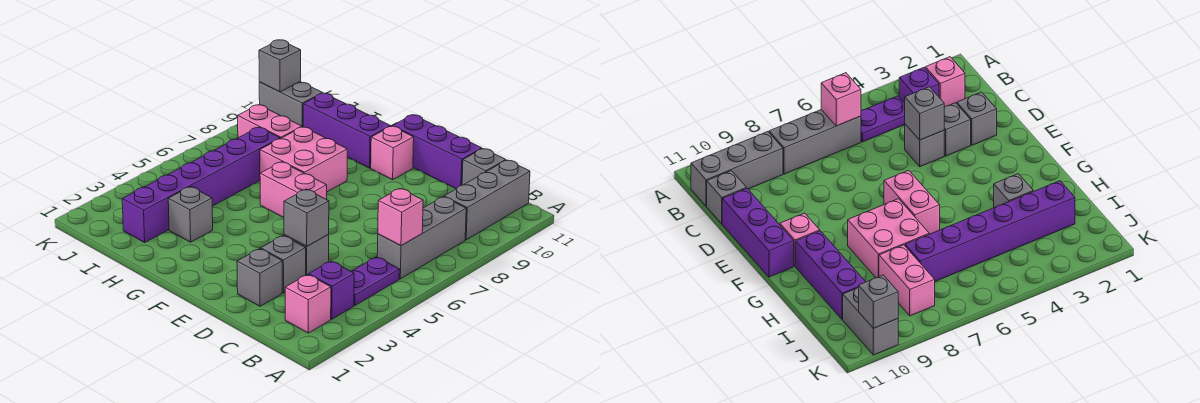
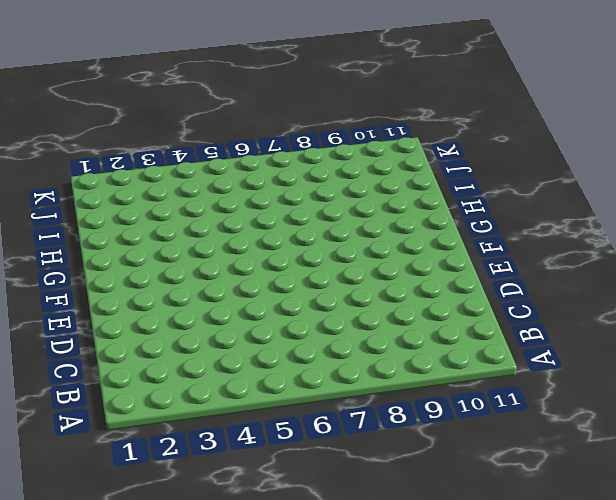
none -> pink 1x1 brick [285,274,331,333]
none -> purple 1x1 brick [309,261,354,319]
none -> purple 1x2 plate [351,257,400,305]

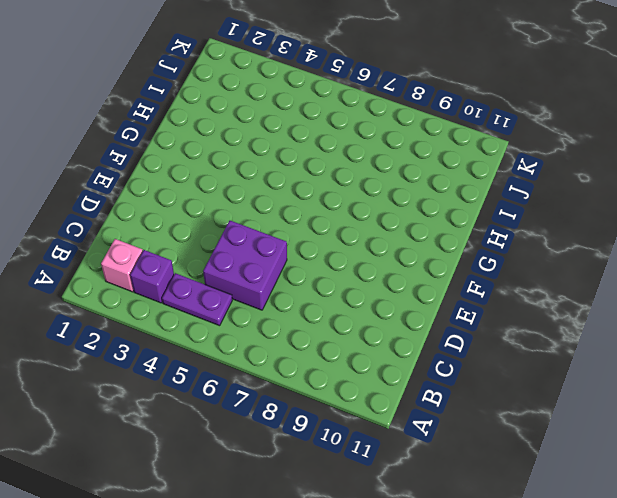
purple 2x2 brick [203,221,287,310] -> none
none -> grey 1x3 brick [377,197,466,279]
none -> grey 1x3 brick [444,160,530,240]
none -> grey 1x1 brick [462,149,506,185]

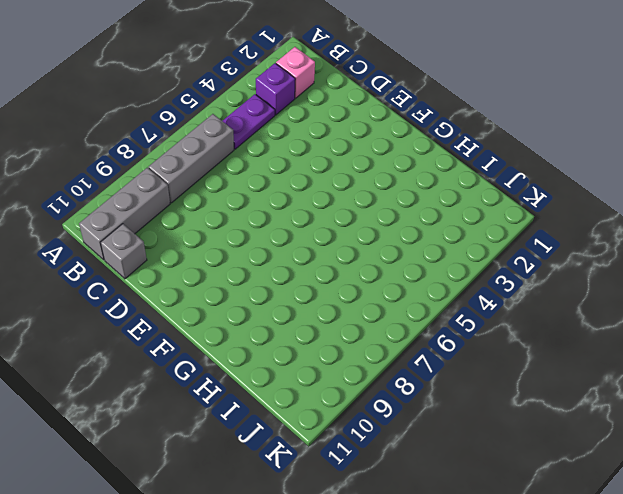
none -> grey 1x1 brick [237,249,282,306]
none -> grey 1x1 brick [261,236,306,293]
none -> grey 1x1 brick [284,234,329,275]

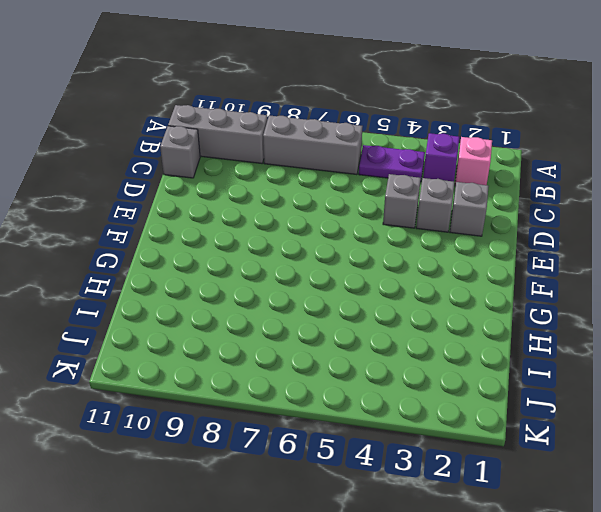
none -> purple 1x3 brick [393,115,482,189]
none -> pink 1x2 brick [260,162,327,218]
none -> pink 1x1 brick [371,126,414,180]

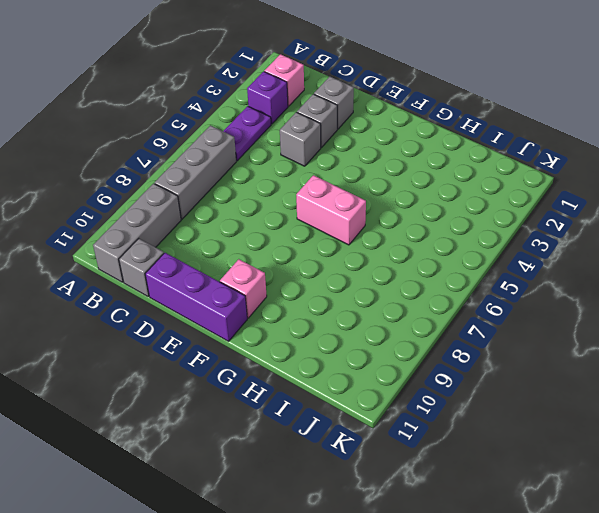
none -> pink 2x2 brick [260,127,347,192]
none -> purple 1x3 brick [303,93,390,168]
none -> grey 1x1 brick [168,187,213,242]

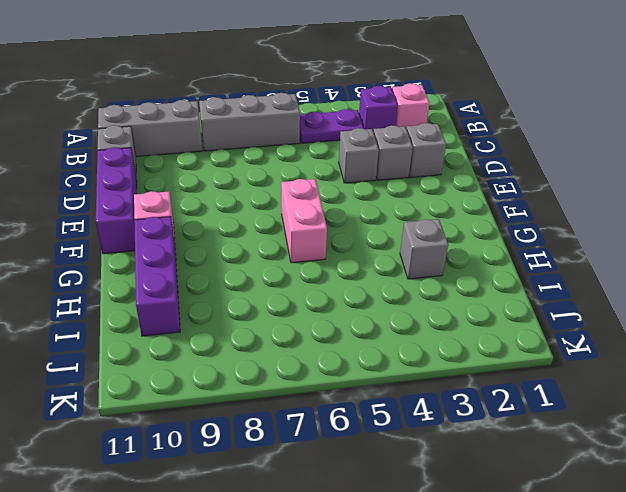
none -> pink 2x2 brick [260,127,347,192]
none -> purple 1x6 brick [122,127,280,243]
none -> pink 1x2 brick [238,105,302,139]

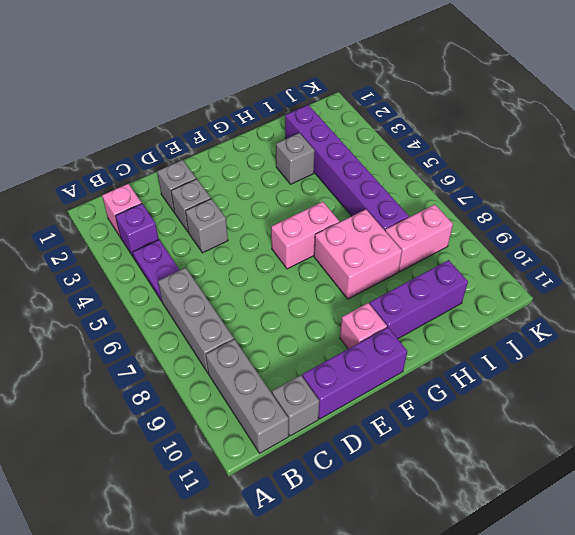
none -> grey 1x2 brick [259,82,322,127]
none -> pink 1x1 brick [378,189,423,246]
none -> grey 1x1 brick [284,189,329,246]

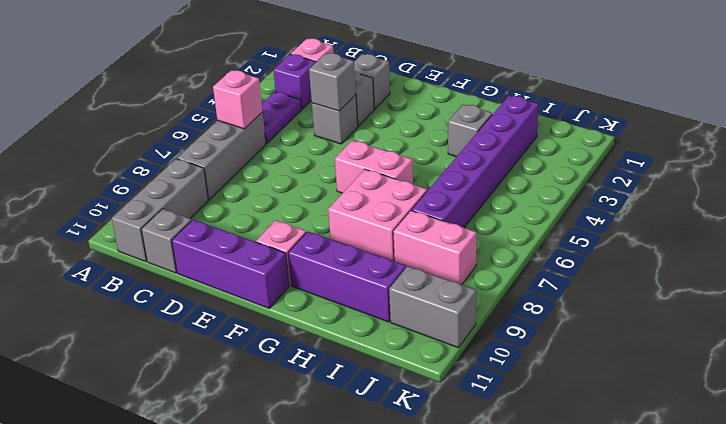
none -> grey 1x1 brick [259,40,301,92]

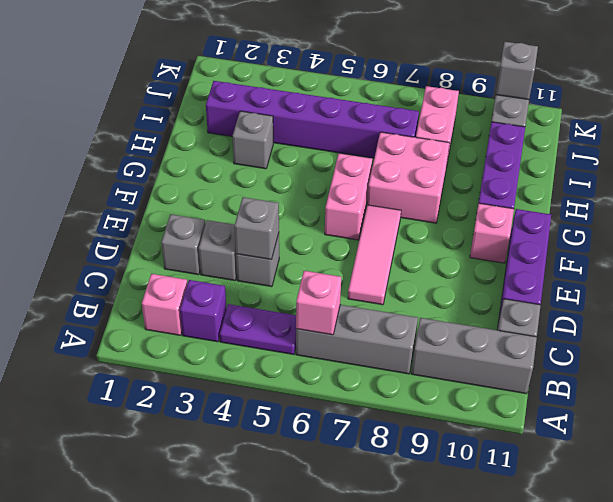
pink 1x3 tile [348,205,401,305] -> none

